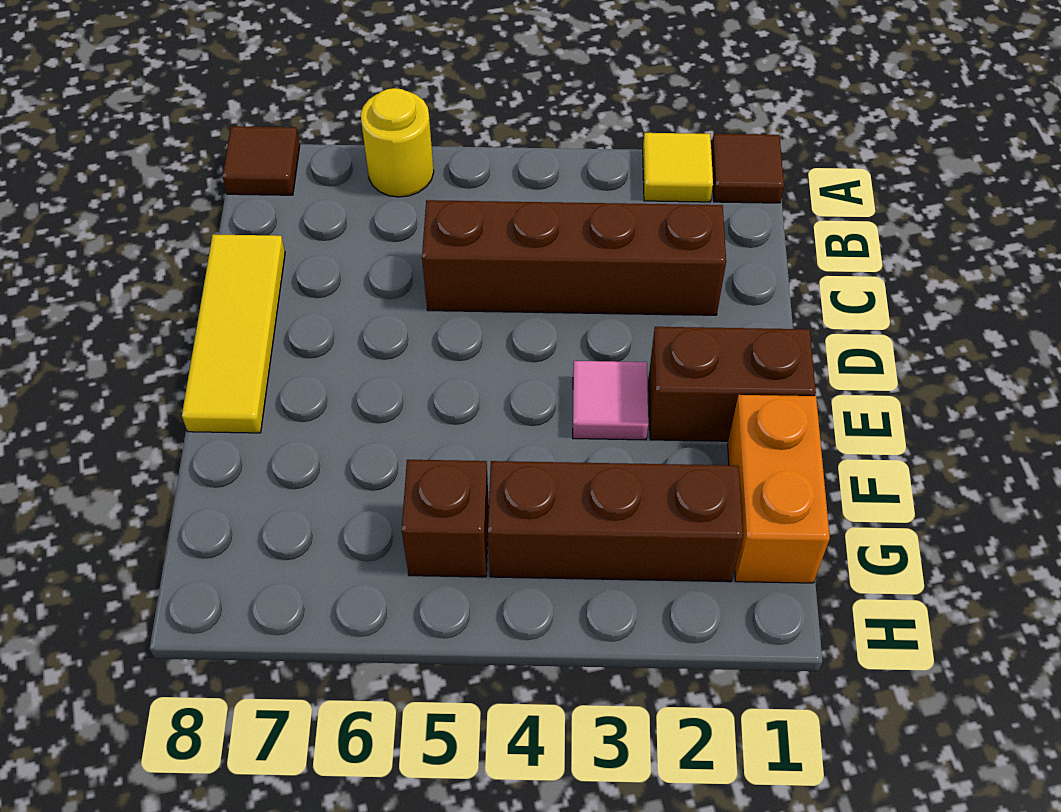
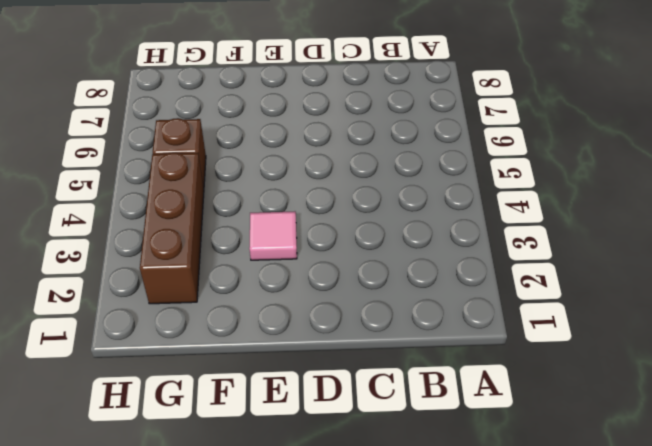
none -> brown 1x1 tile [711,134,784,203]
none -> yellow 1x1 tile [643,133,713,202]

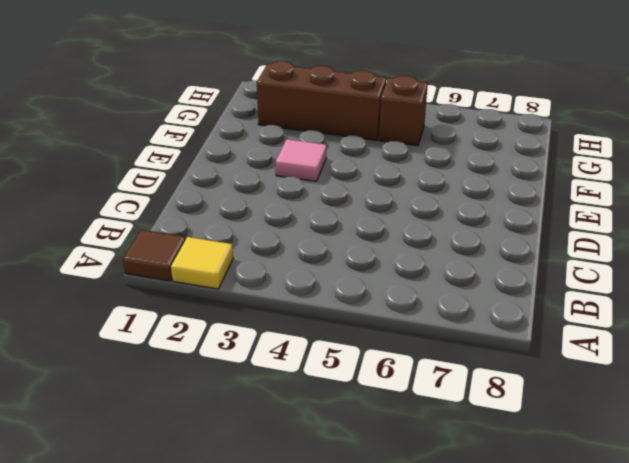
none -> yellow 1x1 round brick [361,88,434,197]
none -> brown 1x1 tile [222,126,300,195]

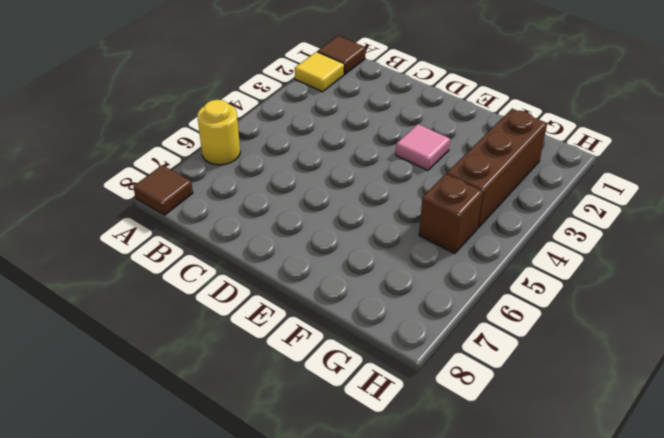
none -> brown 1x4 brick [422,200,726,315]
none -> yellow 1x3 tile [182,234,285,433]

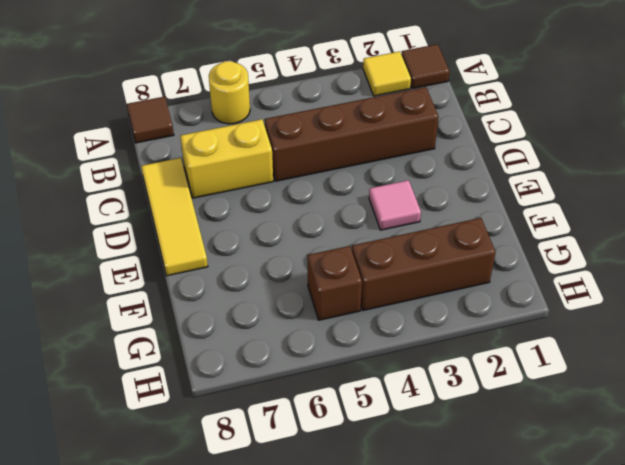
yellow 1x2 brick [180,119,273,198] -> none
none -> brown 1x2 brick [649,327,816,441]
none -> orange 1x2 brick [728,395,830,583]

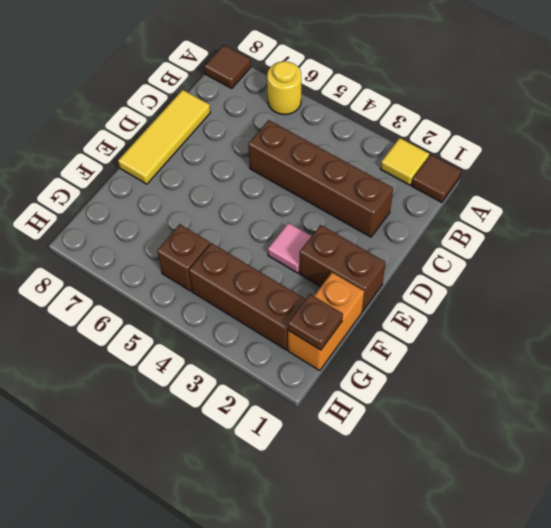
brown 1x1 plate [288,294,343,350] -> none

